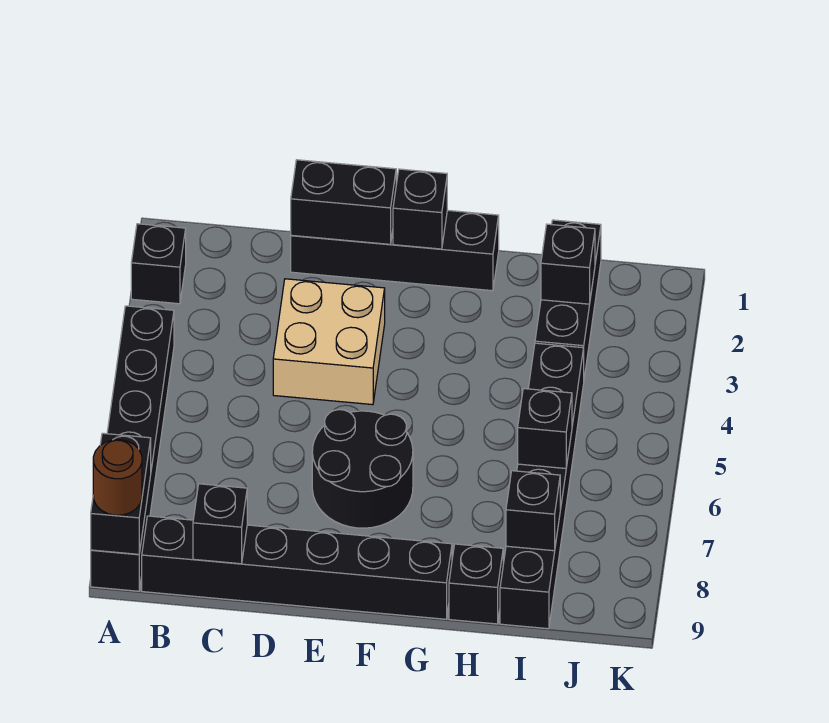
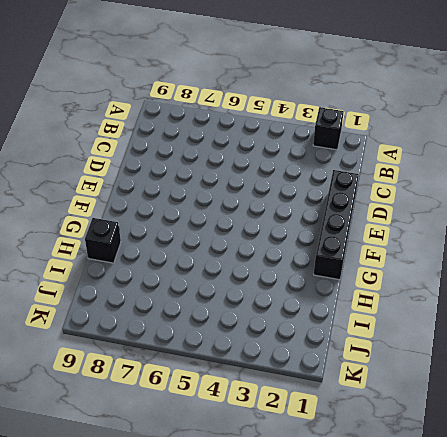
none -> black 1x6 brick [91,306,174,591]
none -> black 1x6 brick [142,516,452,619]
none -> tan 2x2 brick [273,279,385,405]

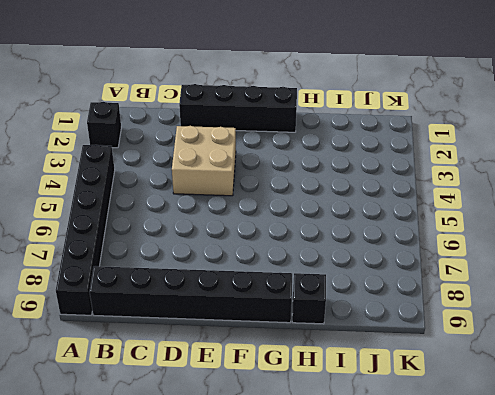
none -> black 2x2 round brick [312,410,413,528]
none -> black 1x3 brick [535,220,601,377]
none -> black 1x6 brick [500,343,584,629]

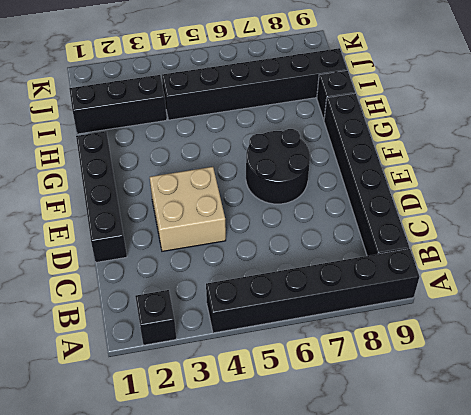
none -> black 1x2 brick [91,433,151,554]
none -> black 1x1 brick [193,484,247,564]
none -> black 1x2 brick [291,160,396,244]

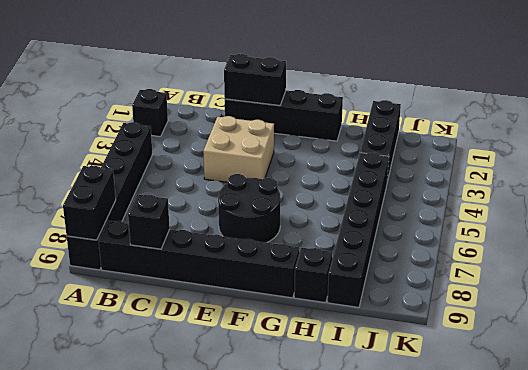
none -> black 1x1 brick [393,169,447,249]
none -> black 1x1 brick [541,224,595,304]
none -> black 1x1 brick [518,389,572,468]

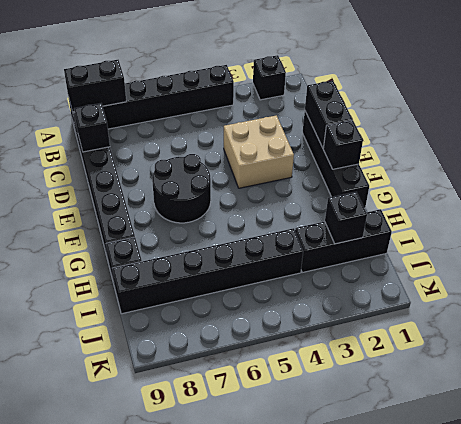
none -> black 1x1 brick [518,389,572,468]
none -> black 1x1 brick [506,471,560,551]
none -> brown 1x1 round brick [93,440,142,515]

